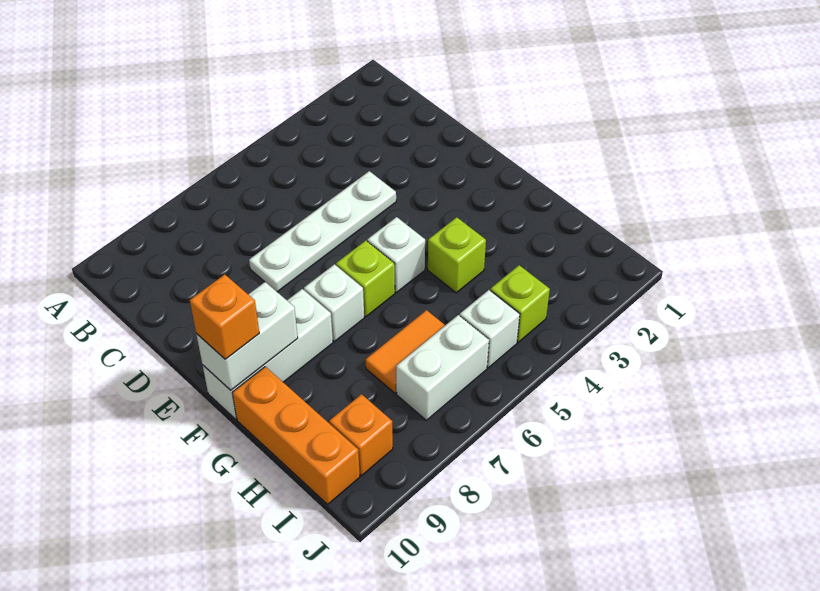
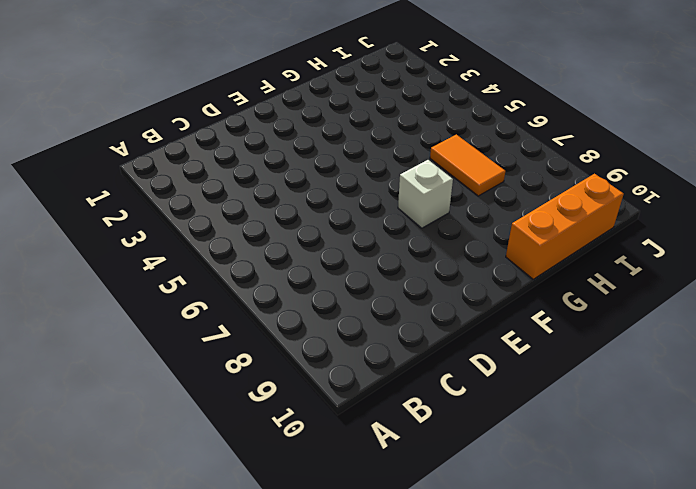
none -> white 1x4 plate [249,171,396,292]
none -> white 1x1 brick [367,217,425,292]
none -> lime 1x1 brick [336,241,395,317]

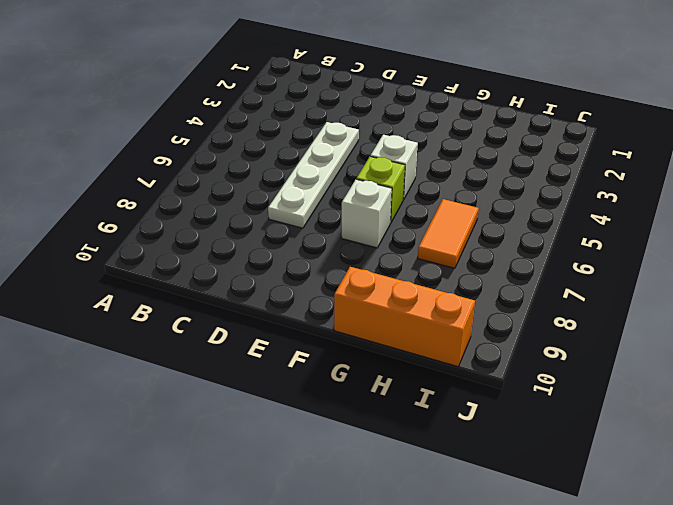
none -> white 1x3 brick [203,289,333,419]
none -> lime 1x1 brick [428,217,486,293]
none -> lime 1x1 brick [490,265,550,342]

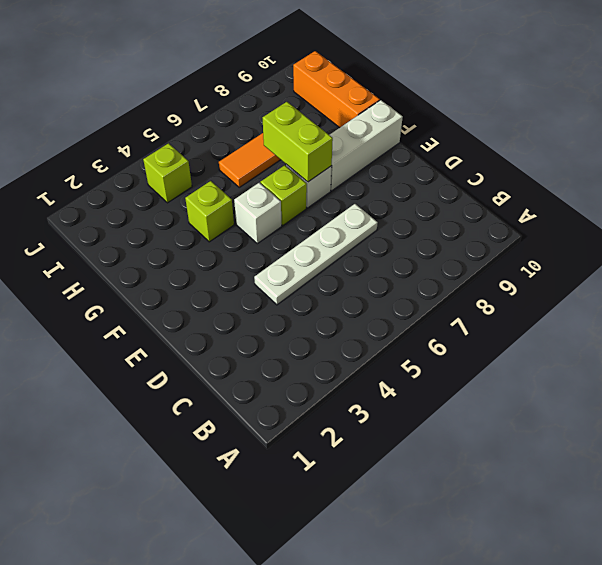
lime 1x2 brick [263,102,333,182] -> none
none -> white 1x1 brick [460,290,520,368]
none -> white 1x2 brick [396,315,489,420]
none -> orange 1x1 brick [329,394,393,476]

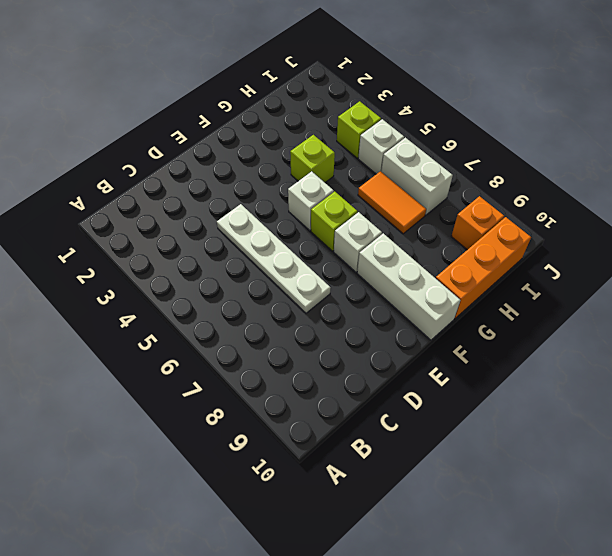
none -> white 1x2 brick [196,282,298,390]
none -> orange 1x1 brick [190,274,259,359]

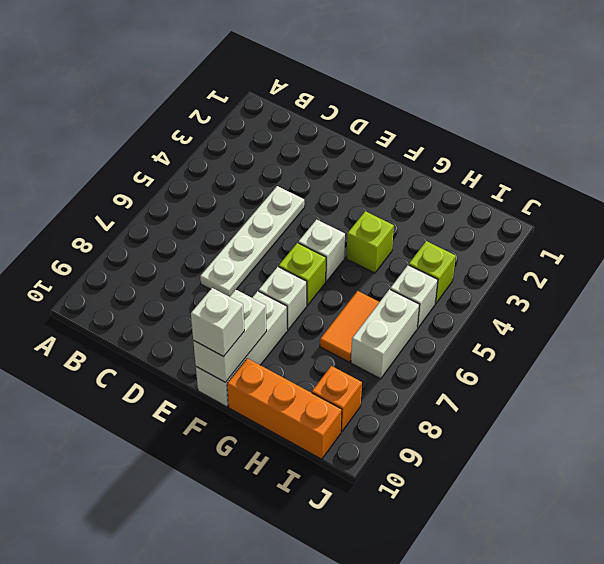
white 1x1 brick [191,288,244,357] -> orange 1x1 brick [190,274,259,359]

